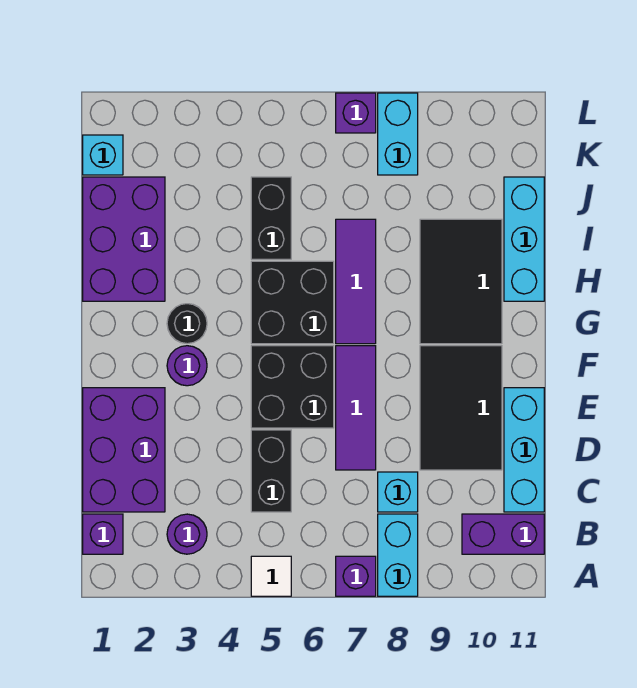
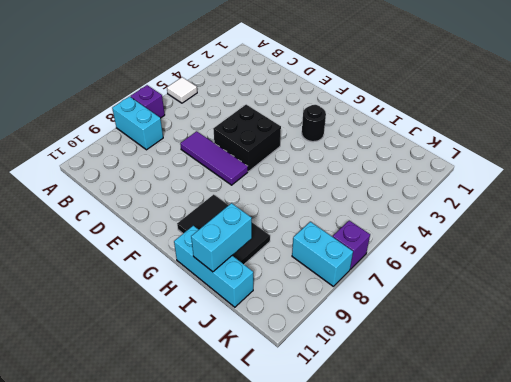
cyan 1x2 brick [191,203,252,272] -> none
none -> purple 1x1 brick [83,514,123,554]
none -> purple 1x1 round brick [167,514,207,554]
none -> purple 1x2 brick [462,514,544,554]

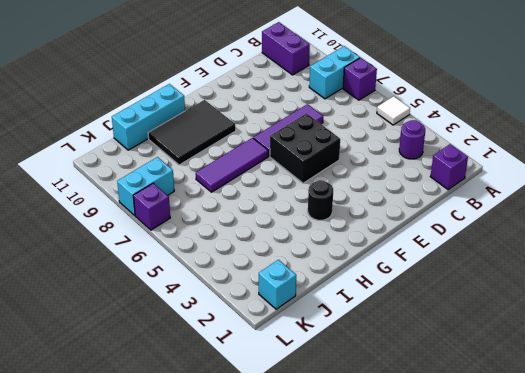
none -> purple 2x3 brick [83,388,165,512]
none -> black 1x2 brick [251,430,291,512]
none -> cyan 1x1 brick [378,472,418,512]

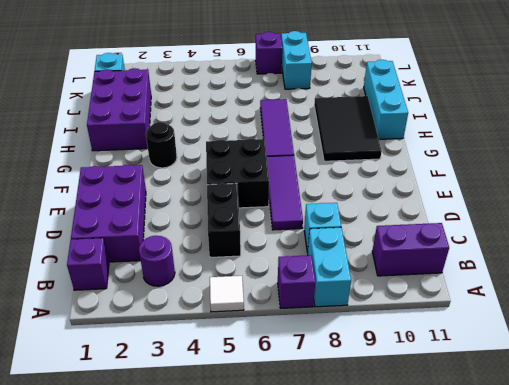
none -> cyan 1x3 brick [504,388,544,512]
none -> black 2x3 tile [420,346,502,470]
none -> purple 1x1 round brick [167,346,207,386]

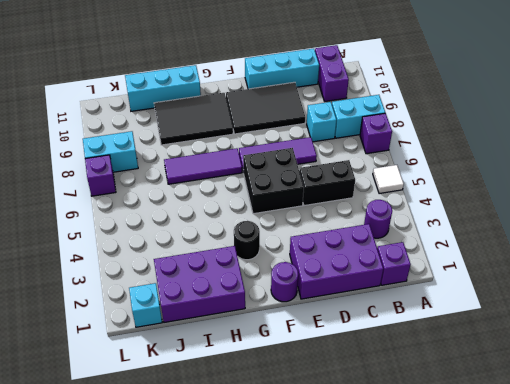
purple 1x1 round brick [271,262,298,302] -> purple 1x1 round brick moved to [167,346,207,386]
none -> black 2x2 brick [251,261,334,344]
none -> black 1x2 brick [251,177,291,259]

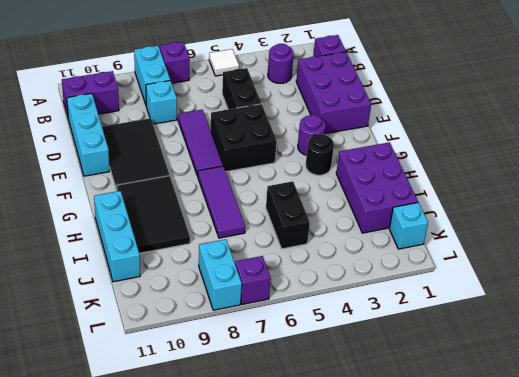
none -> black 2x2 brick [251,261,334,344]

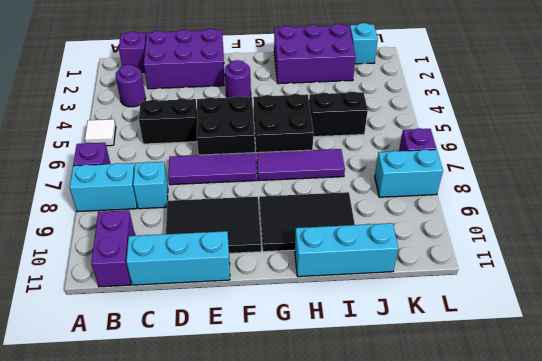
none -> black 1x1 round brick [167,304,207,344]

